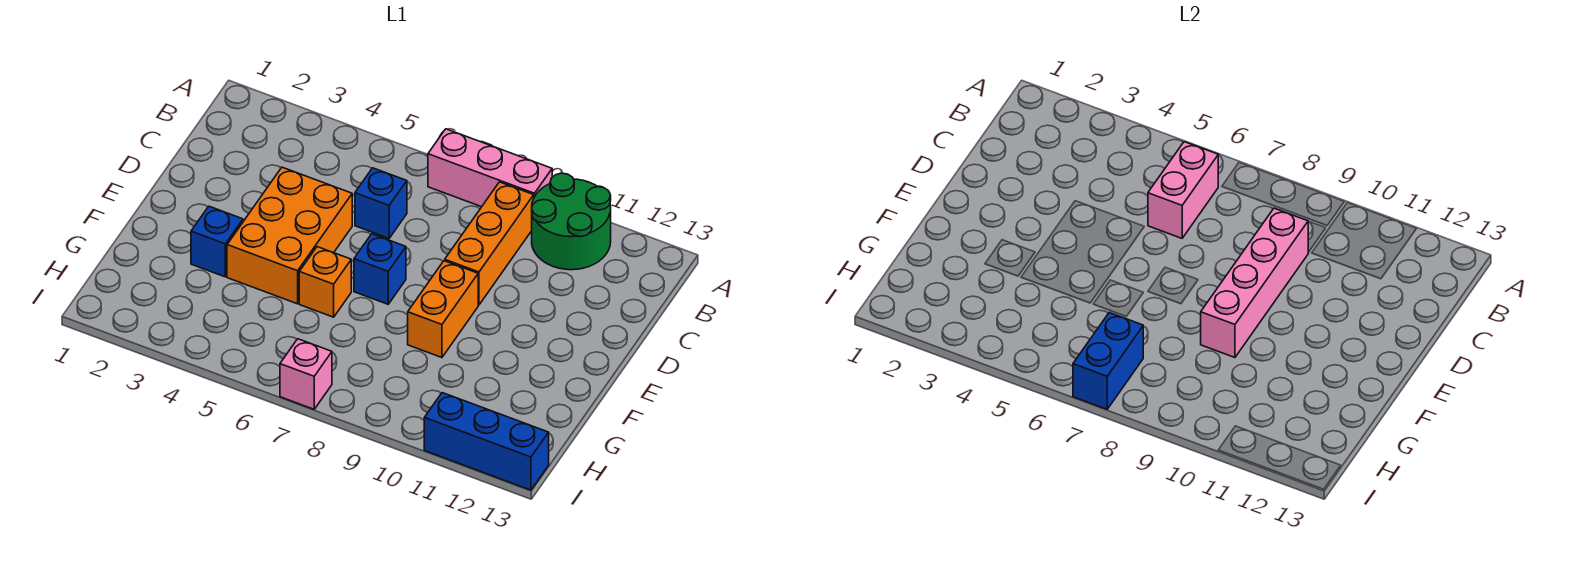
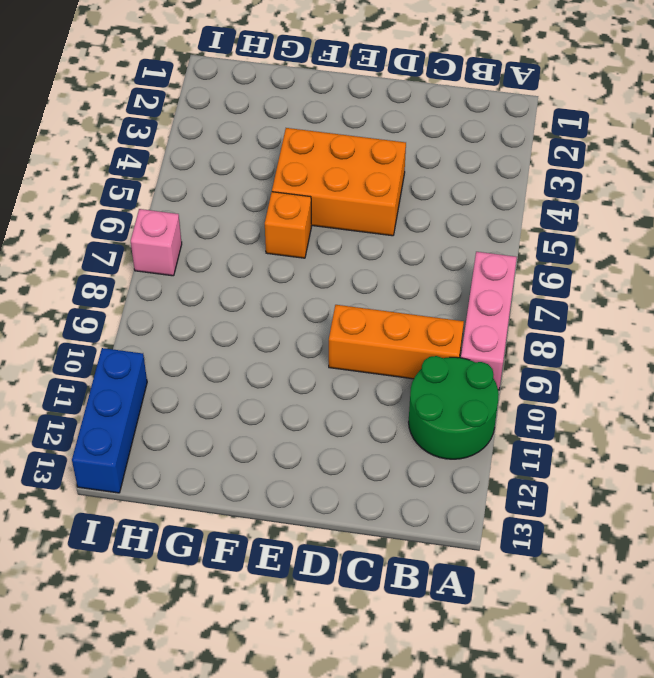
none -> blue 1x1 brick [355,168,407,238]
none -> blue 1x1 brick [354,234,406,304]
none -> orange 1x2 brick [408,261,478,358]

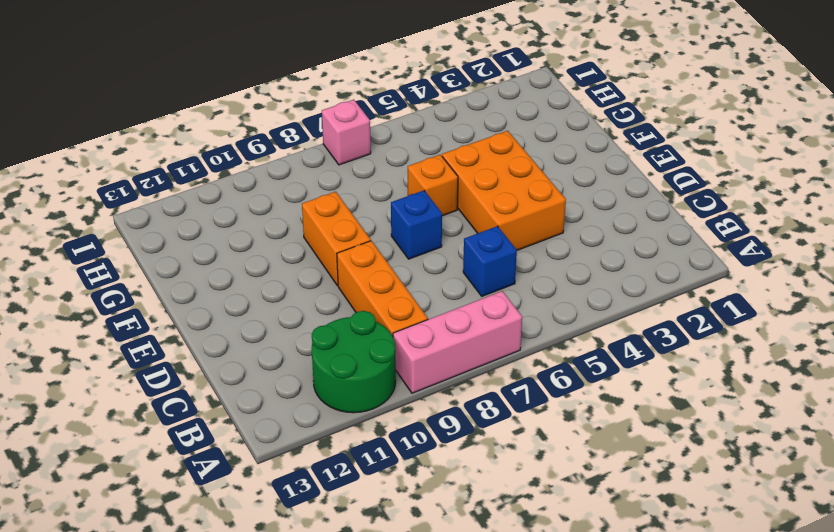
none -> blue 1x1 brick [191,206,243,277]
none -> blue 1x3 brick [424,393,549,490]
none -> pink 1x2 brick [1148,142,1218,238]

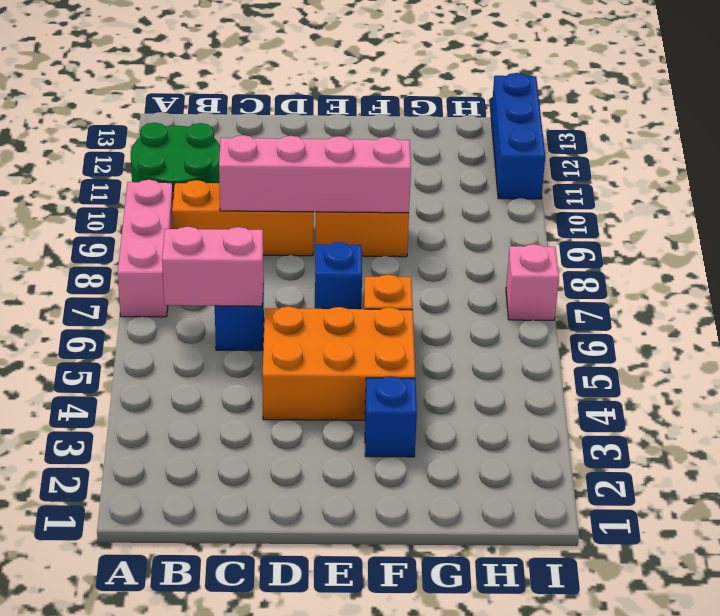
none -> blue 1x2 brick [1073,313,1143,409]

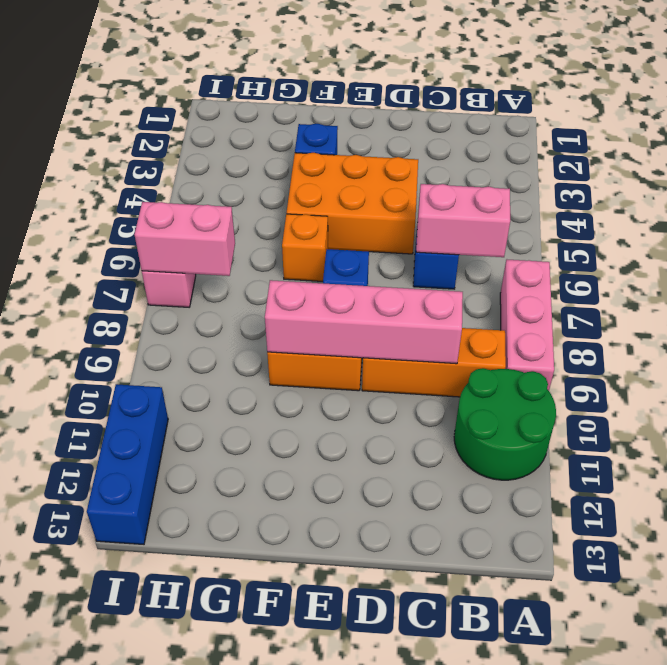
pink 1x2 brick [134,202,235,276] -> blue 1x2 brick [1073,313,1143,409]

